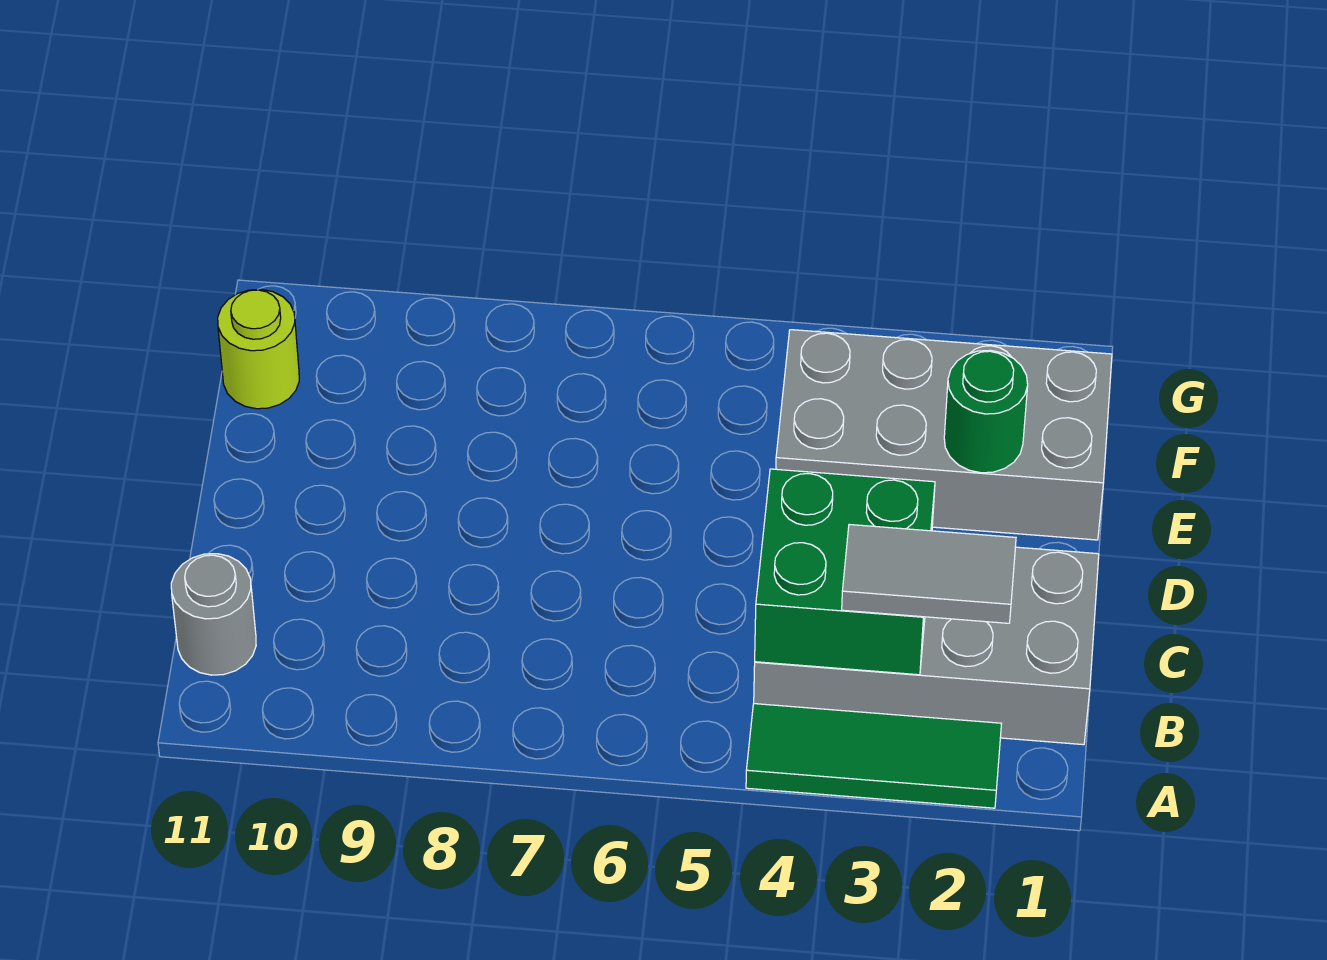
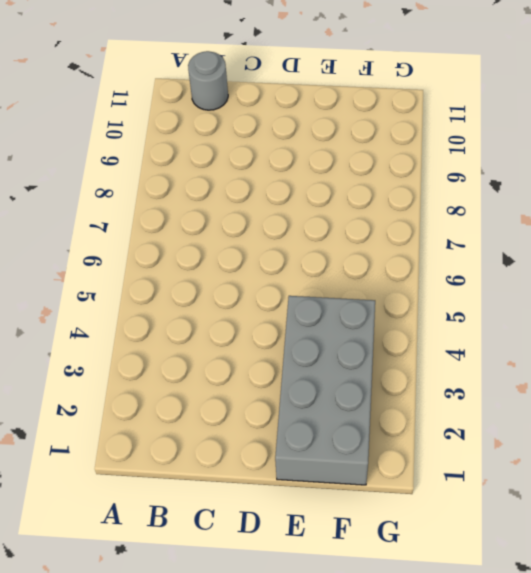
none -> green 1x3 tile [746,704,1001,808]
none -> grey 2x4 brick [754,547,1099,745]

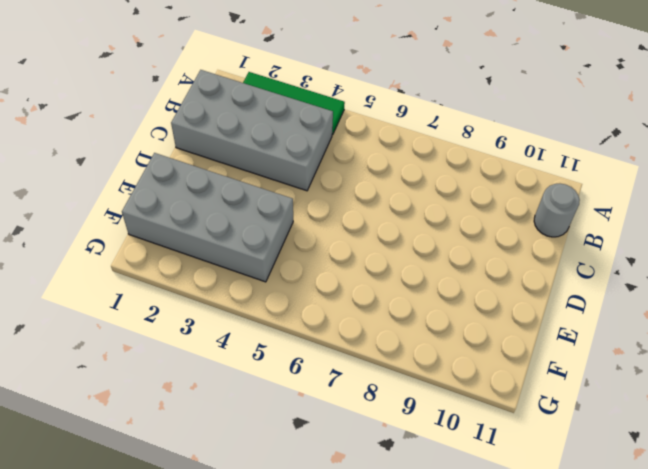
none -> lime 1x1 round brick [218,289,299,409]
none -> green 2x2 brick [755,469,935,675]

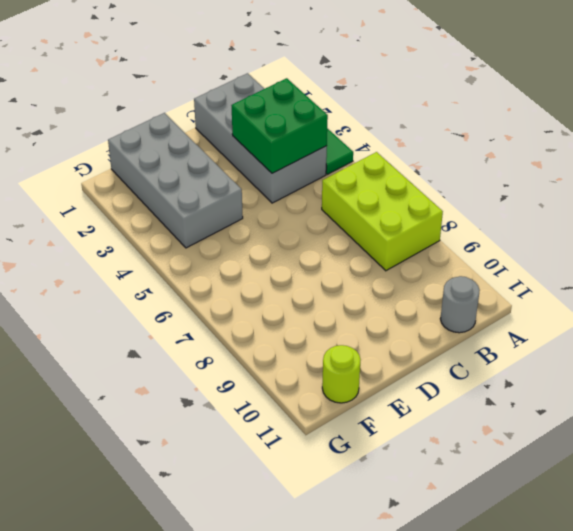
lime 2x3 brick [322,152,443,271] -> none
none -> green 1x1 round brick [944,350,1028,473]
none -> grey 1x2 tile [842,525,1016,623]

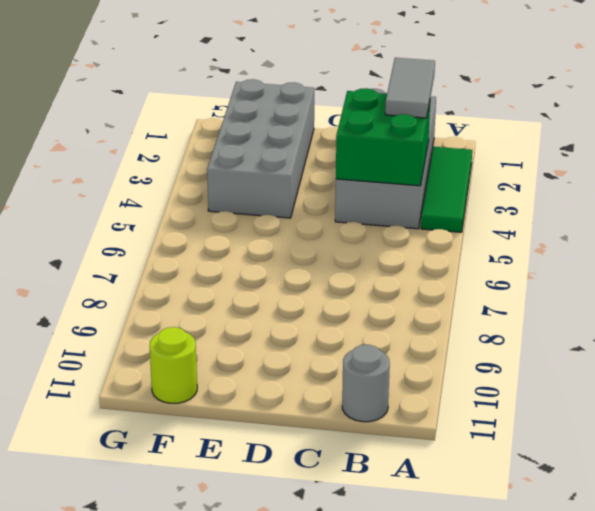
none -> green 1x1 round brick [944,350,1028,473]

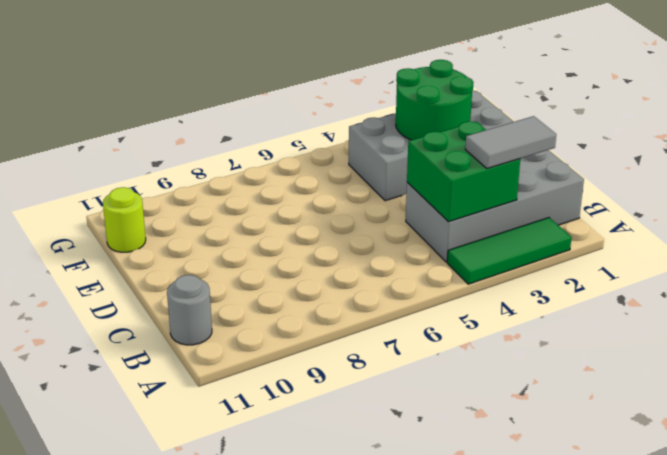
green 2x2 round brick [396,60,473,140] -> green 1x1 round brick [944,350,1028,473]

